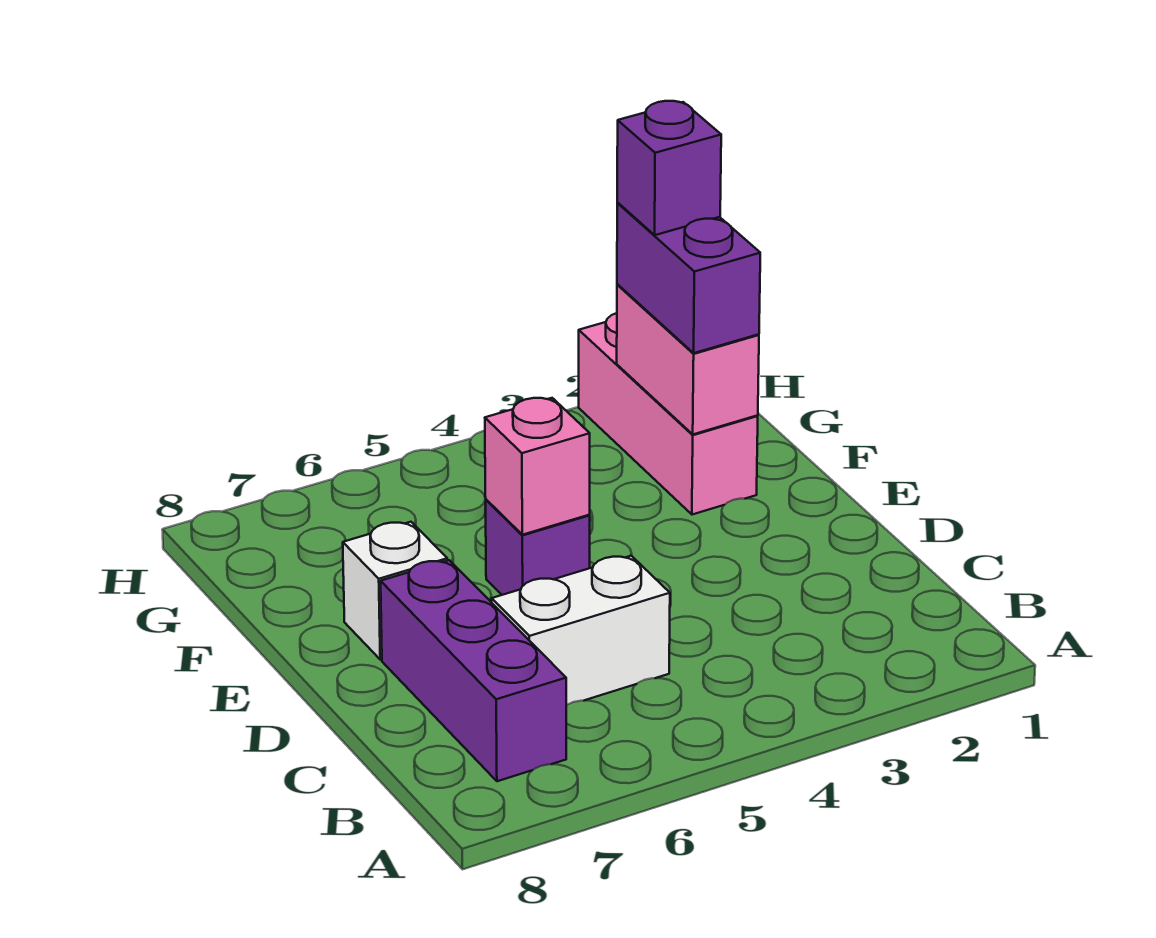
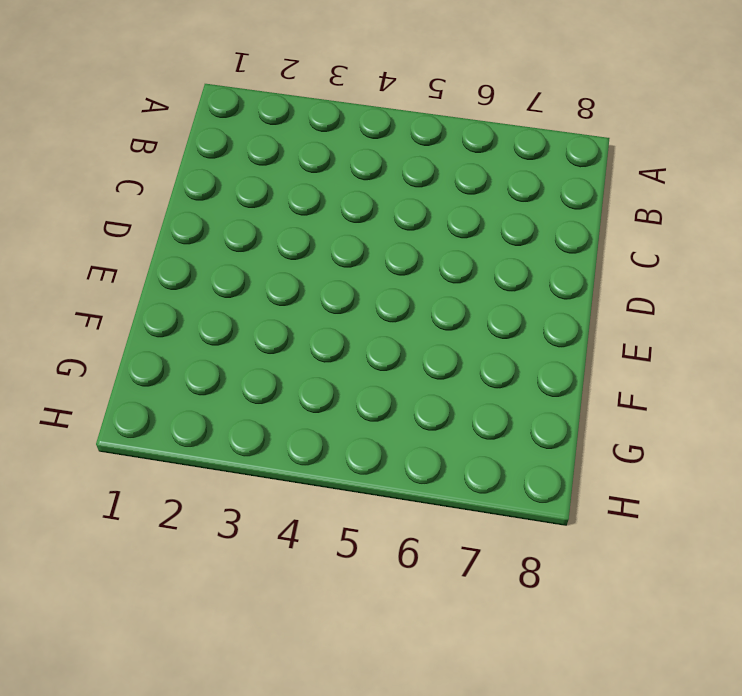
none -> purple 1x3 brick [381,560,566,781]
none -> white 1x2 brick [492,556,670,705]

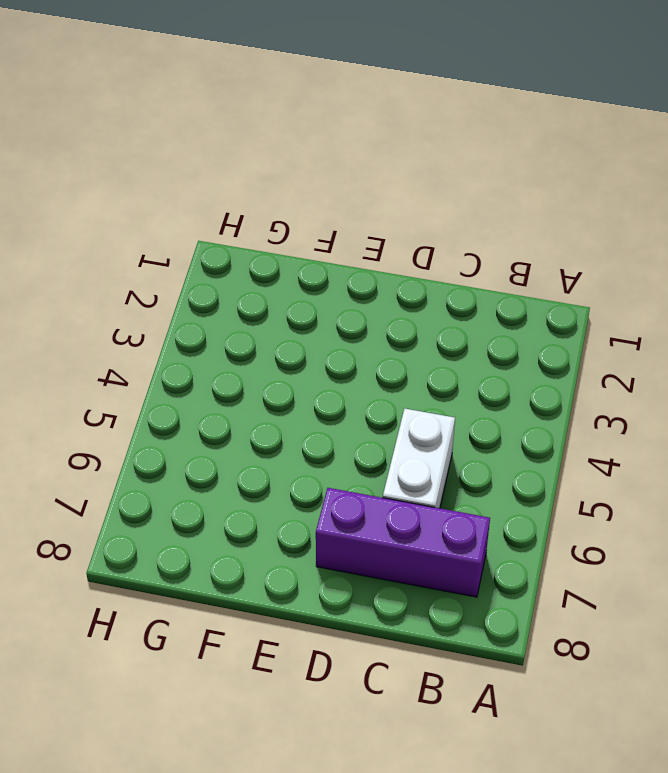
none -> purple 1x1 brick [486,500,590,595]
none -> white 1x1 brick [343,522,447,660]

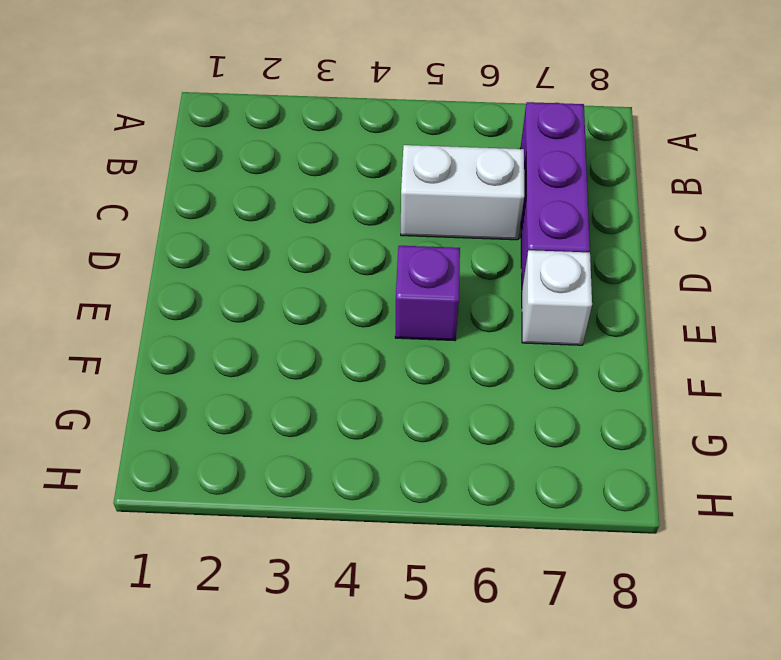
none -> pink 1x3 brick [579,313,758,515]
none -> pink 1x1 brick [485,398,590,535]

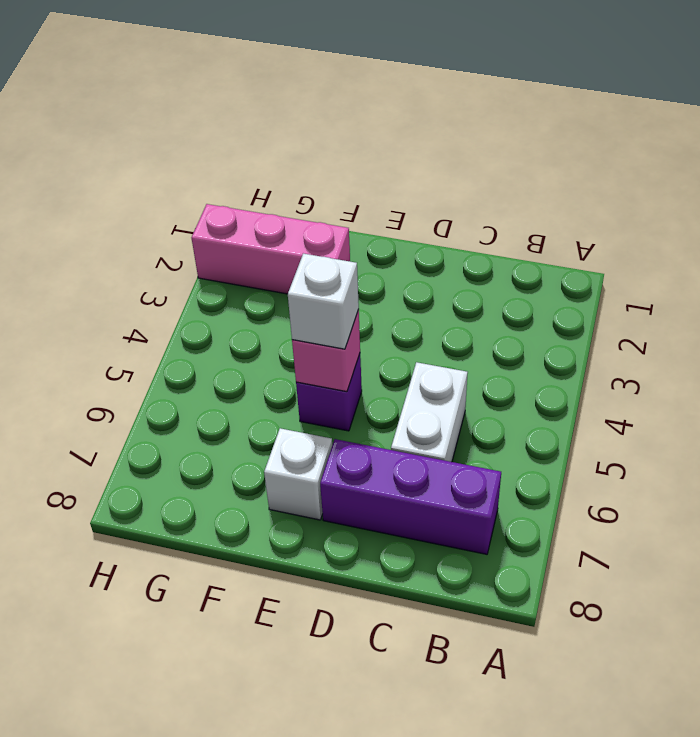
white 1x1 brick [288,254,359,349] -> none
none -> pink 1x2 brick [617,284,759,434]
none -> purple 1x2 brick [617,203,760,353]

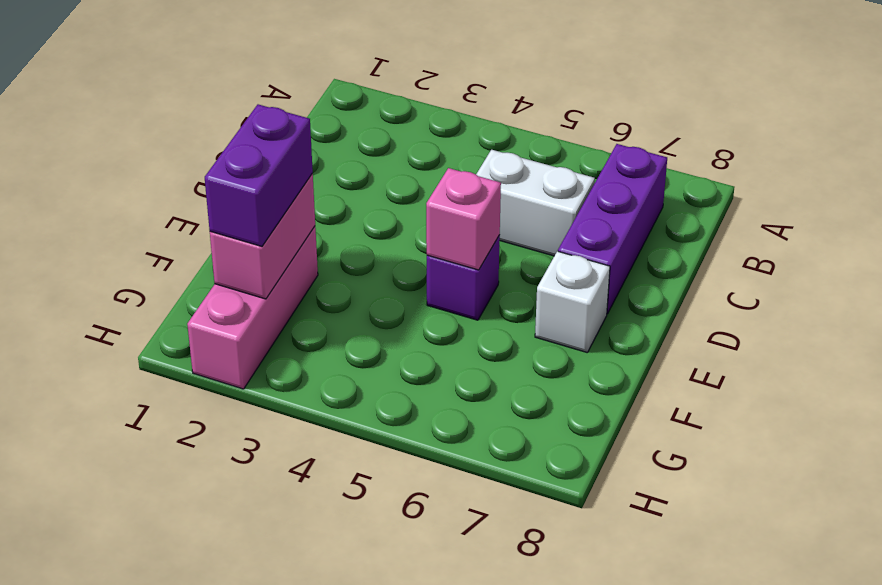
none -> purple 1x1 brick [617,101,721,235]

